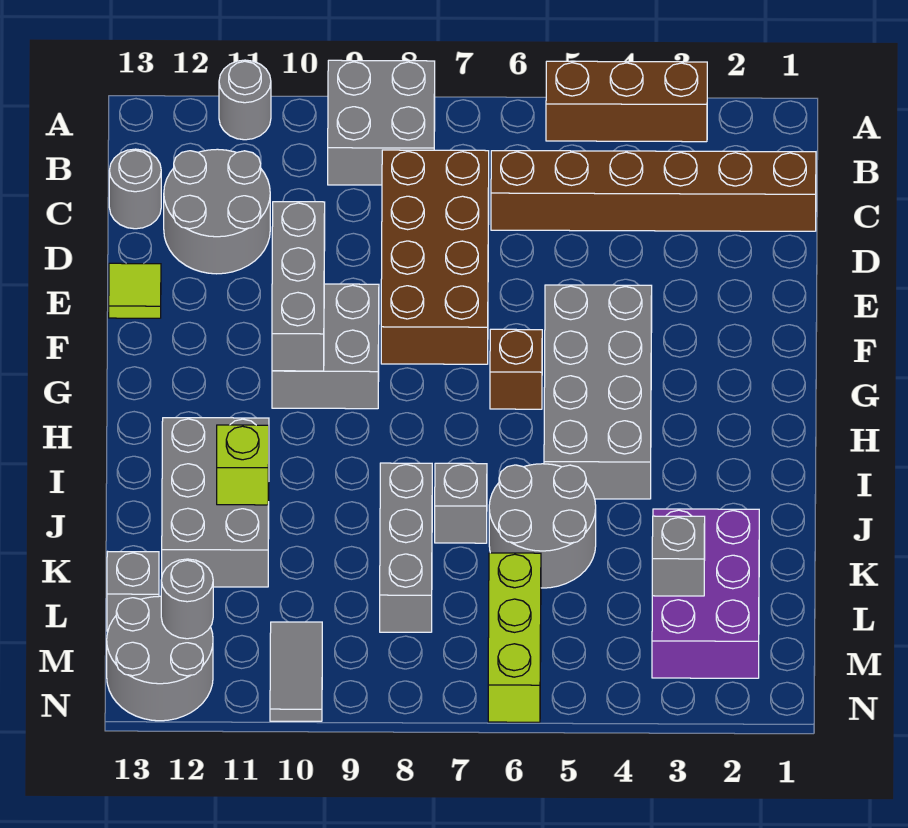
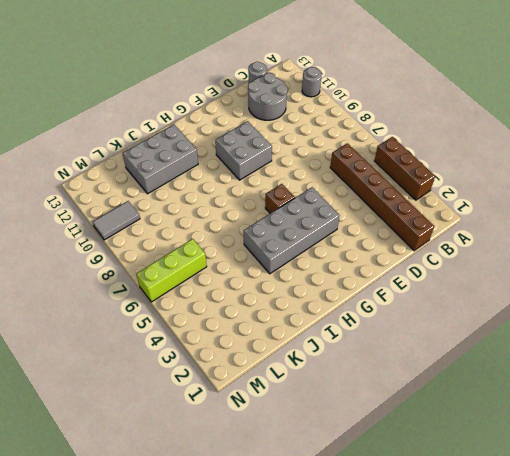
none -> grey 2x2 brick [328,60,435,185]
none -> brown 2x4 brick [381,150,489,364]
none -> lime 1x1 tile [109,263,161,318]

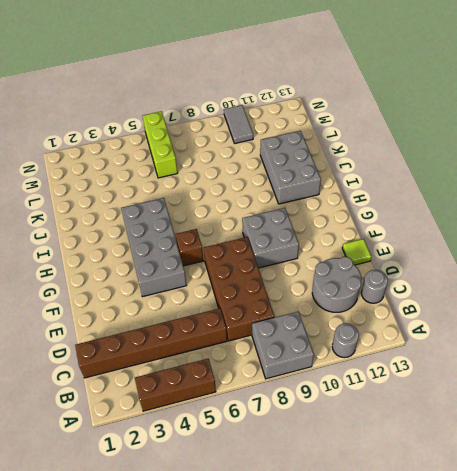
none -> grey 2x2 round brick [489,464,596,588]
none -> grey 1x1 brick [435,463,487,543]
none -> grey 1x3 brick [380,463,432,632]

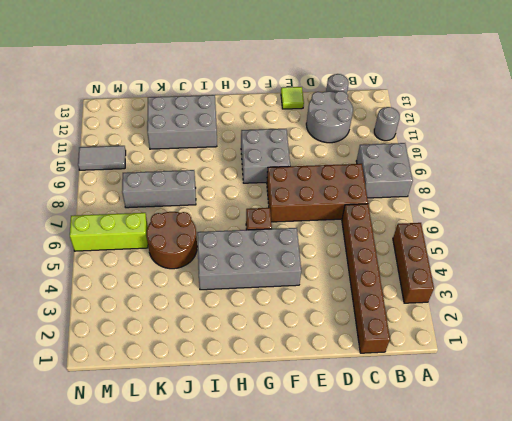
brown 2x2 round brick [147,212,197,269] -> grey 2x2 round brick [489,464,596,588]
none -> grey 1x1 brick [435,463,487,543]
none -> purple 2x3 brick [652,509,759,678]
none -> grey 1x1 brick [107,552,159,631]

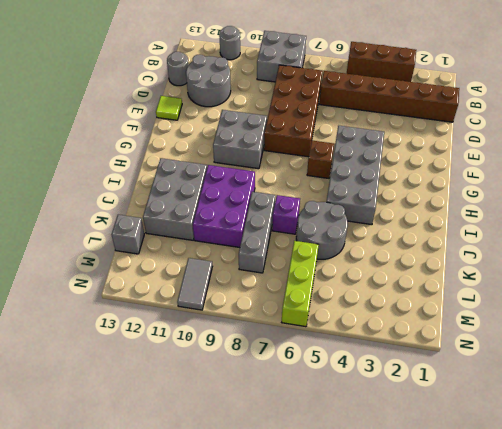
purple 2x3 brick [193,165,255,247] -> purple 2x3 brick moved to [652,509,759,678]
purple 1x1 brick [272,195,300,234] -> grey 1x1 brick [435,463,487,543]
none -> grey 2x2 round brick [107,596,213,721]
none -> grey 1x3 brick [272,202,325,371]
none -> lime 1x1 brick [217,425,269,505]

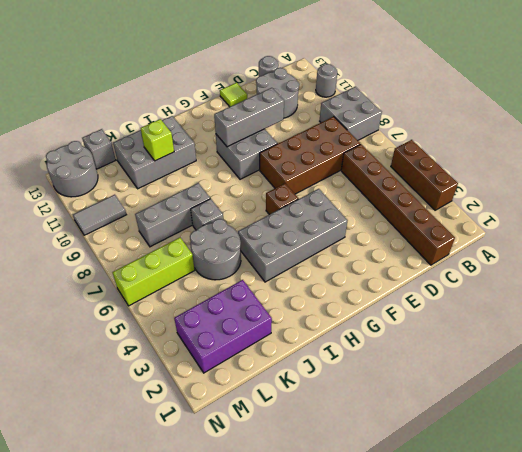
none -> grey 1x1 brick [652,516,705,596]
none -> grey 1x1 round brick [161,559,213,639]

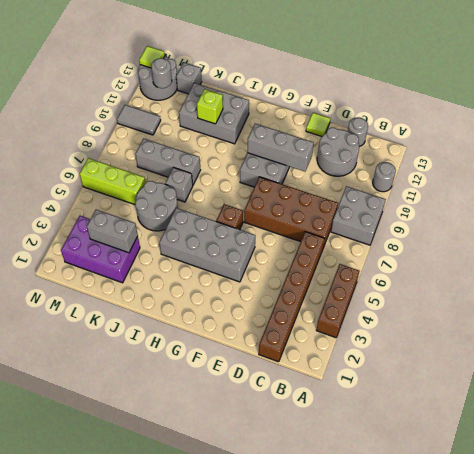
grey 1x2 brick [87,210,138,253] -> grey 1x1 brick [652,516,705,596]
lime 1x1 tile [139,46,165,68] -> none

